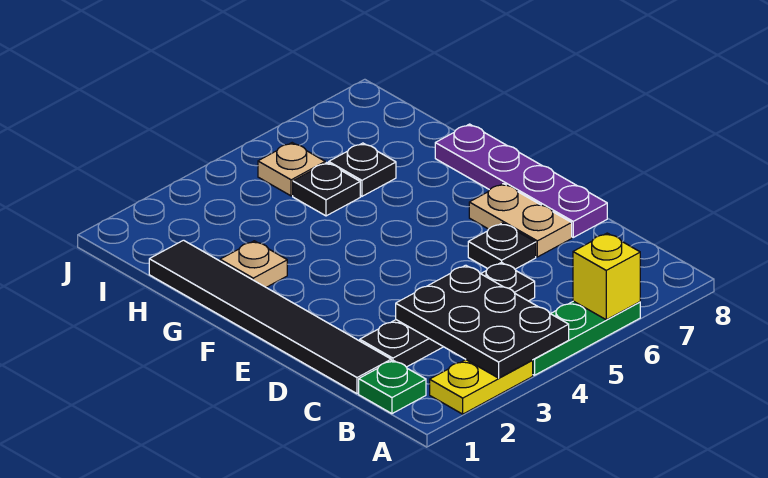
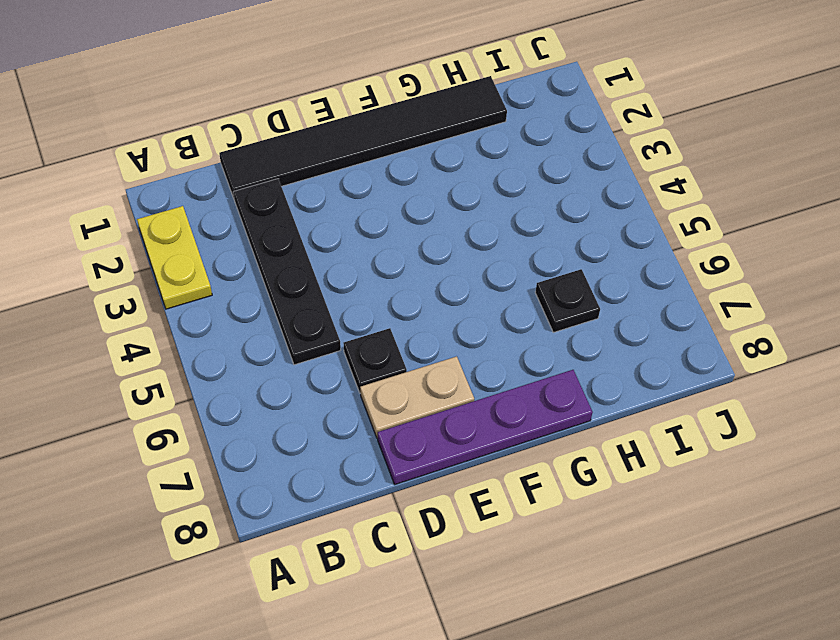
none -> green 1x3 plate [533,301,640,375]
none -> green 1x1 plate [359,360,426,414]
none -> tan 1x1 plate [220,241,287,287]

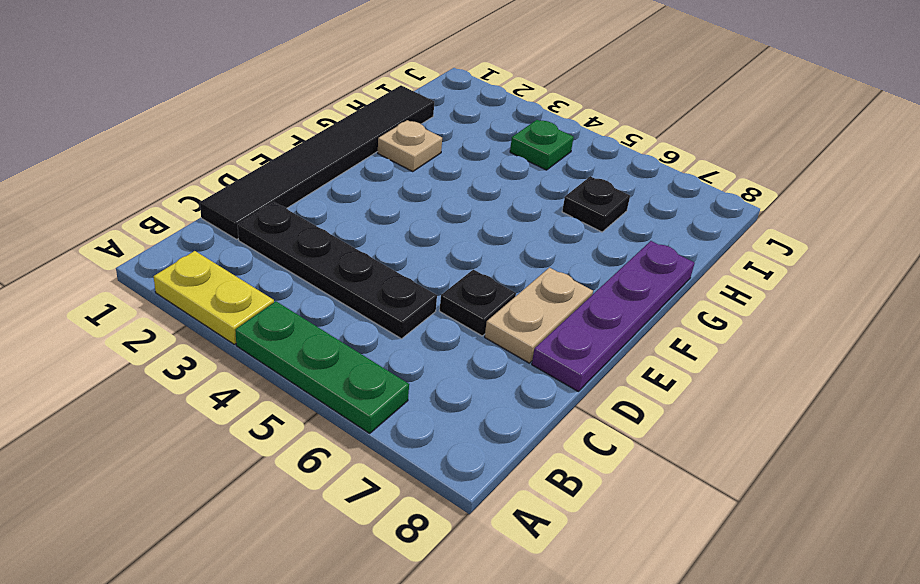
green 1x1 plate [510,120,574,170] -> green 1x1 plate moved to [359,360,426,414]
none -> black 1x1 plate [293,163,360,216]
none -> tan 1x1 plate [258,143,325,196]
none -> black 2x3 plate [396,265,569,378]

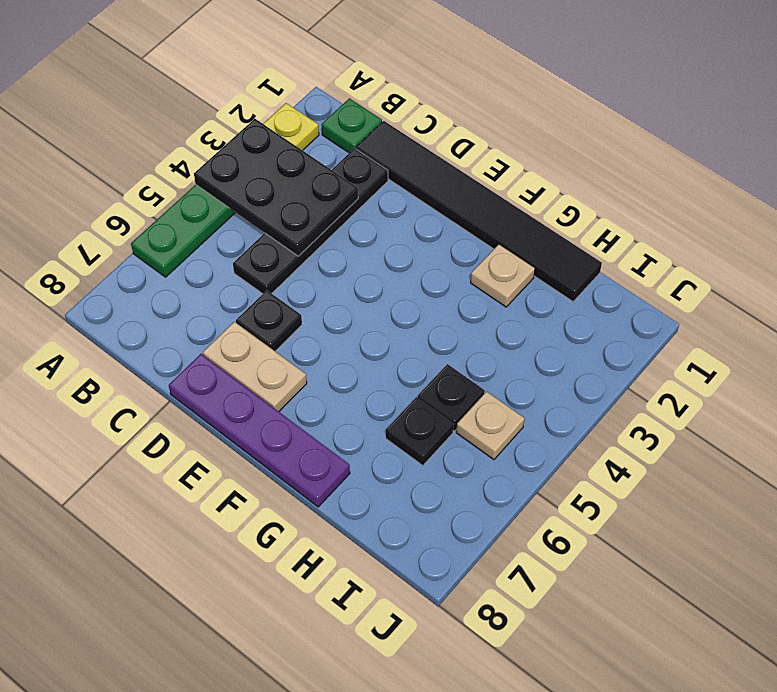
none -> yellow 1x1 brick [573,233,640,320]

